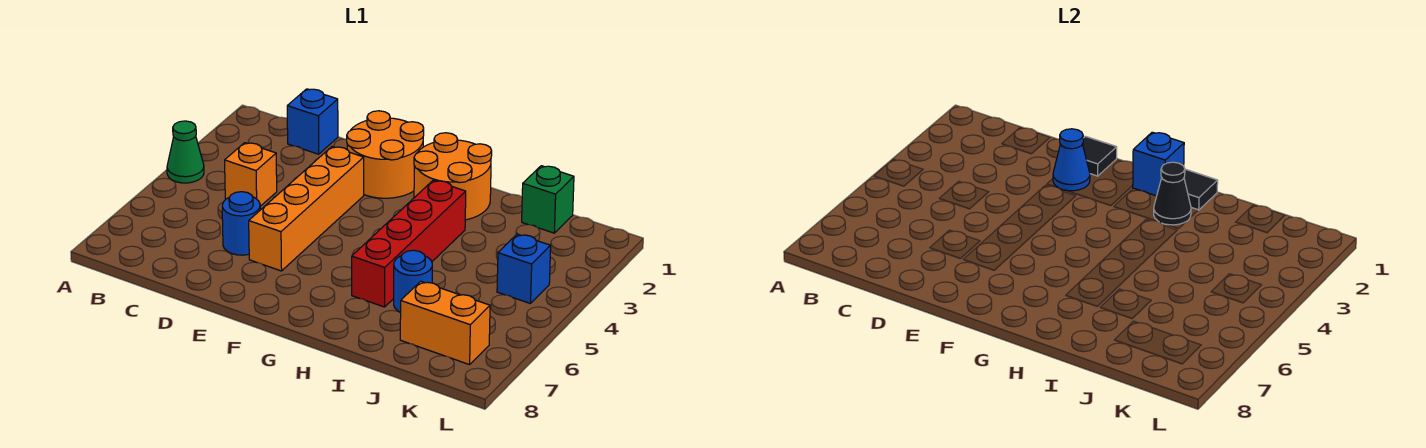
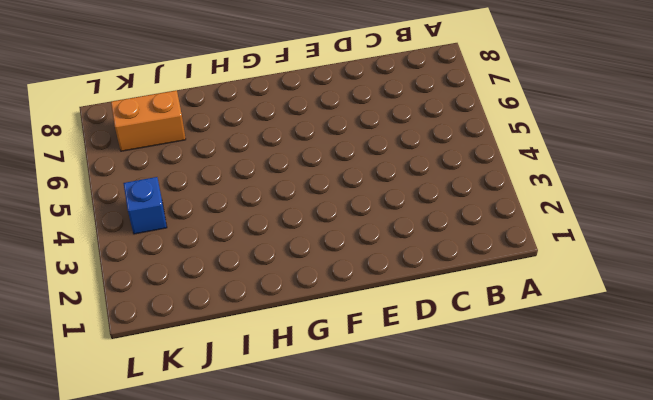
none -> green 1x1 cone [167,121,204,183]
none -> blue 1x1 brick [287,89,338,154]
none -> orange 1x1 brick [225,143,277,206]

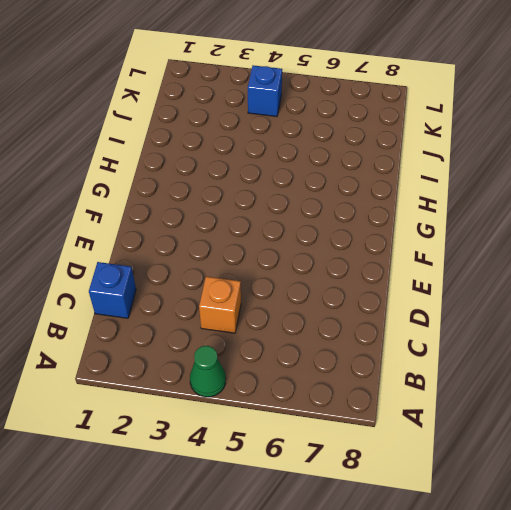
none -> blue 1x1 round brick [222,192,260,255]
none -> orange 2x2 round brick [347,111,424,198]
none -> orange 1x4 brick [249,147,364,271]

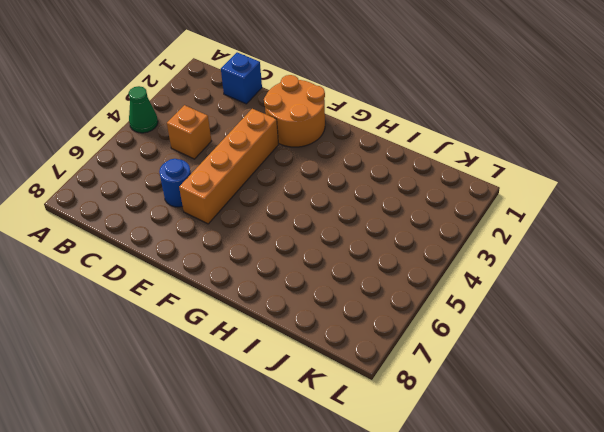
none -> orange 2x2 round brick [414,133,492,220]
none -> red 1x4 brick [352,180,466,307]
none -> blue 1x1 round brick [394,250,432,312]

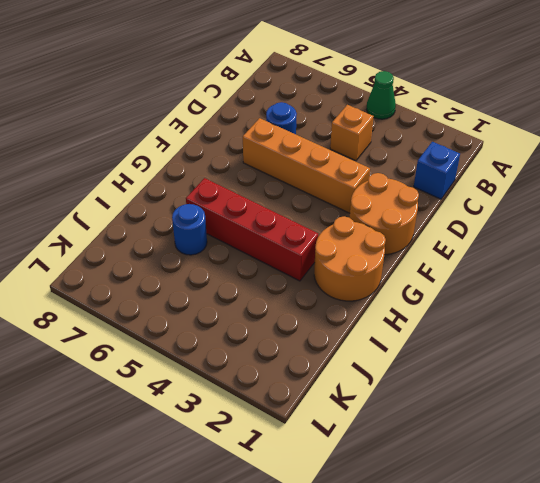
none -> green 1x1 brick [522,166,574,233]
none -> orange 1x2 brick [400,281,490,365]
none -> blue 1x1 brick [497,234,551,304]

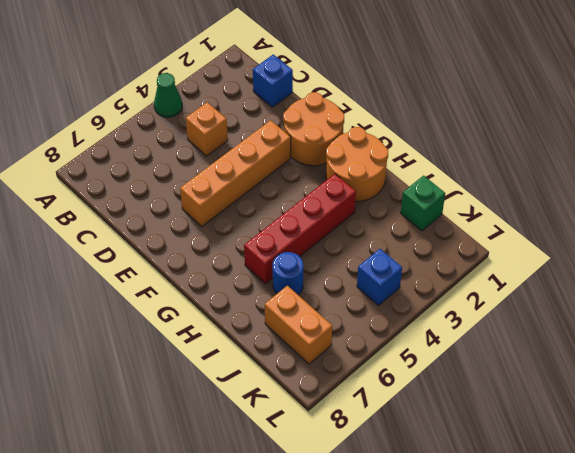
none -> blue 1x1 round brick [222,192,260,255]
none -> black 1x1 tile [1083,136,1117,176]
none -> blue 1x1 cone [1053,129,1090,191]

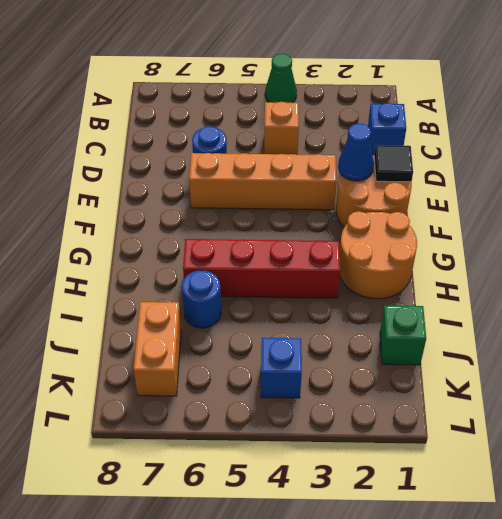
none -> blue 1x1 brick [1133,132,1184,196]
none -> black 1x1 tile [1184,170,1218,210]
none -> black 1x1 cone [1154,162,1191,225]

